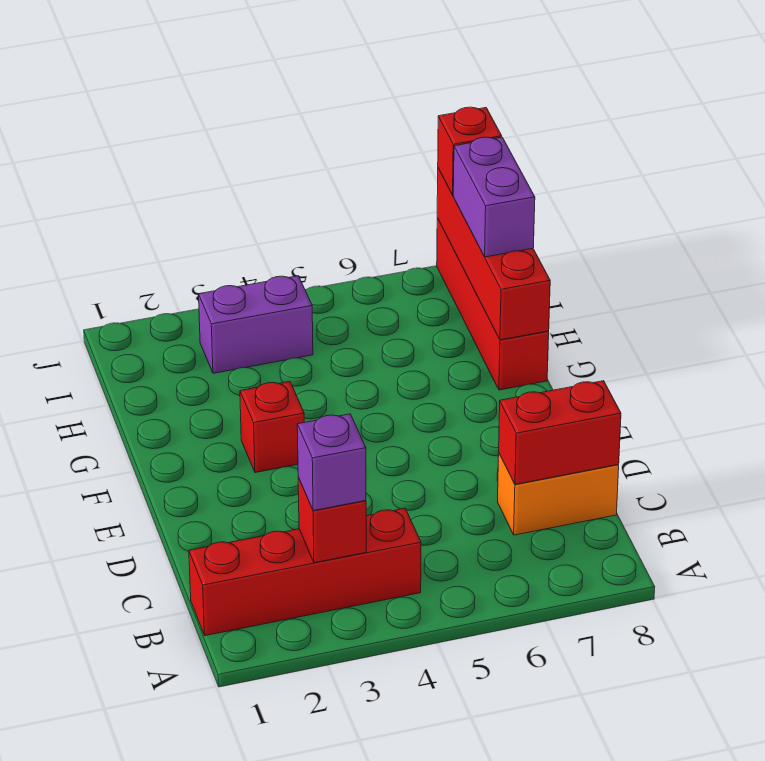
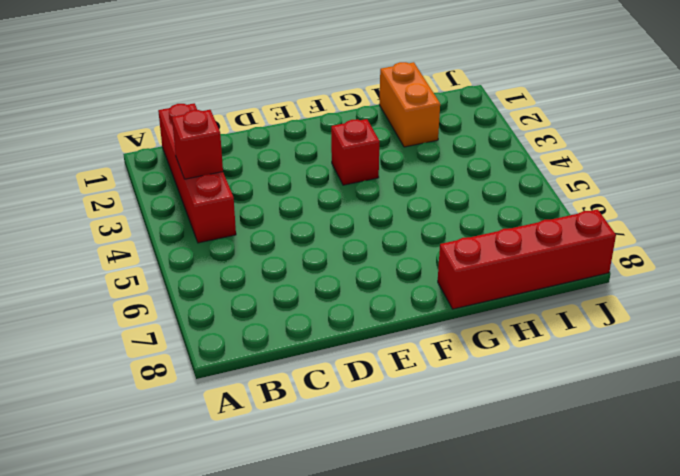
orange 1x2 brick [379,62,440,147] -> orange 1x2 brick moved to [498,454,619,535]
none -> purple 1x2 brick [199,276,313,373]
none -> red 1x2 brick [499,381,621,484]

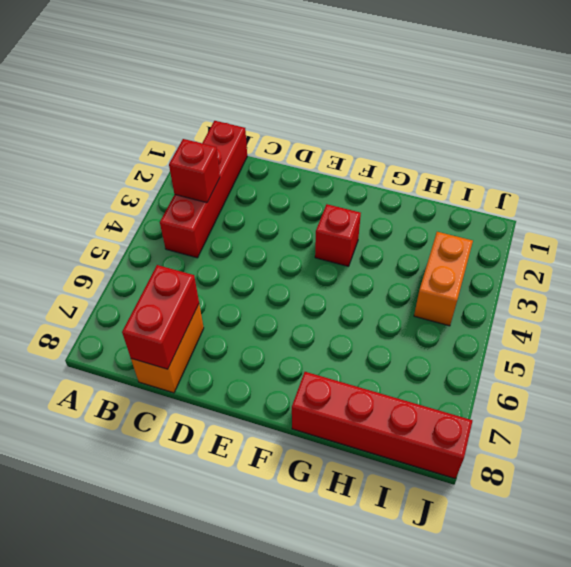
orange 1x2 brick [414,232,473,326] -> purple 1x2 brick [199,276,313,373]
none -> red 1x4 brick [437,168,550,340]
none -> purple 1x1 brick [297,414,366,511]

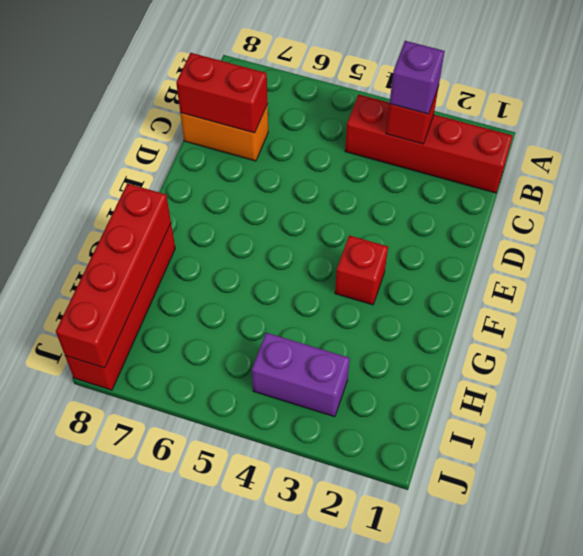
none -> purple 1x2 brick [453,137,535,257]
none -> red 1x1 brick [438,107,502,195]

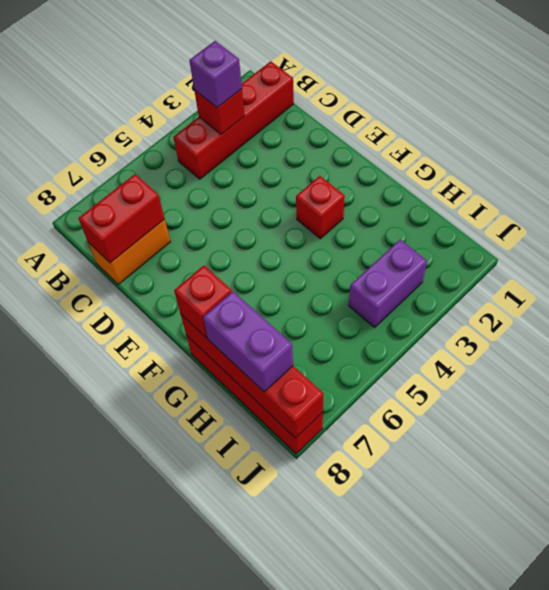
red 1x1 brick [174,265,232,338] -> red 1x1 brick moved to [438,107,502,195]

